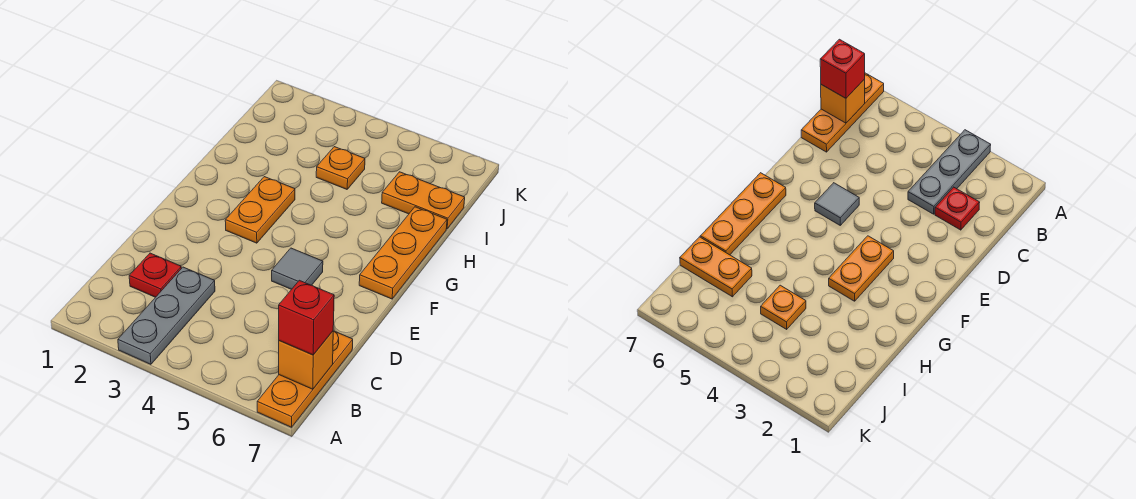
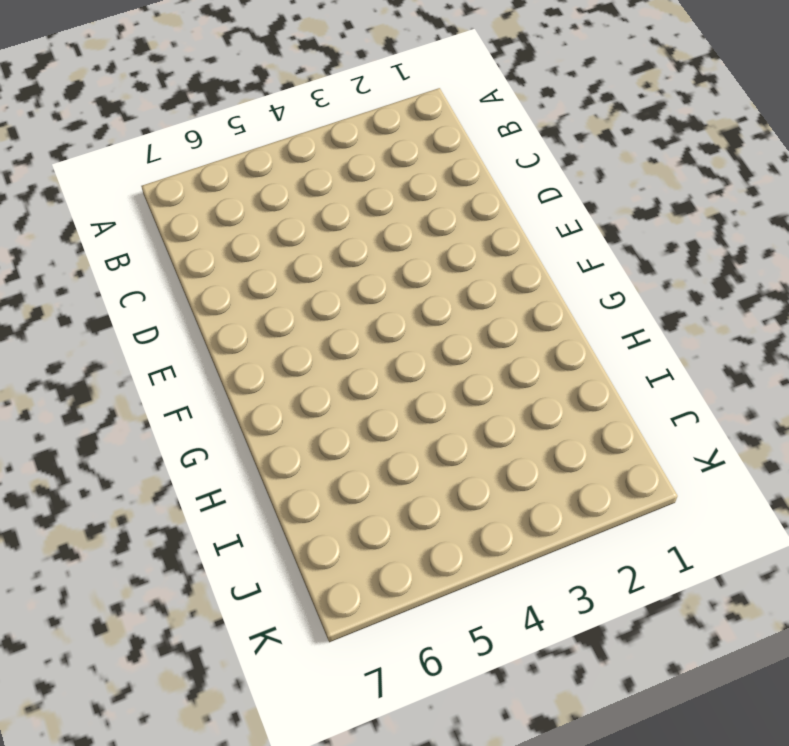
none -> grey 1x3 plate [118,267,215,364]
none -> orange 1x3 plate [257,331,353,427]

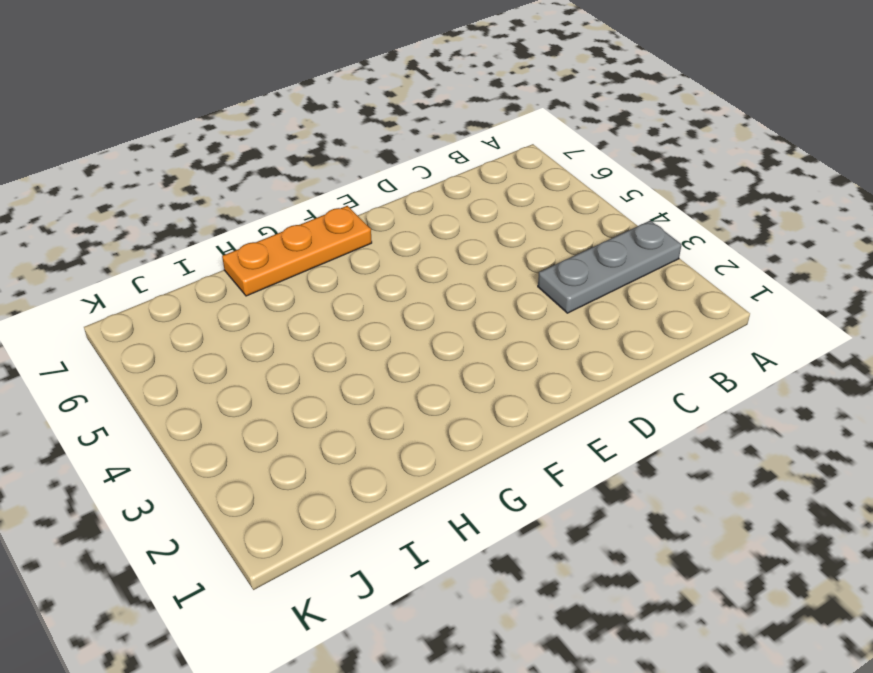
none -> orange 1x3 plate [257,331,353,427]
none -> red 1x1 plate [129,253,181,297]

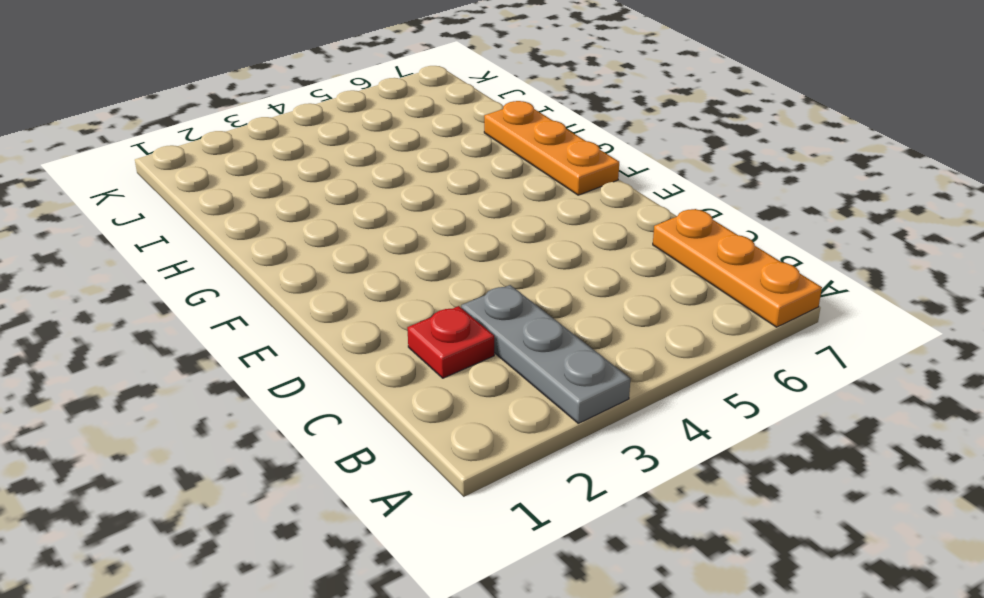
none -> grey 1x1 tile [272,248,323,289]
none -> orange 1x2 plate [225,177,295,243]

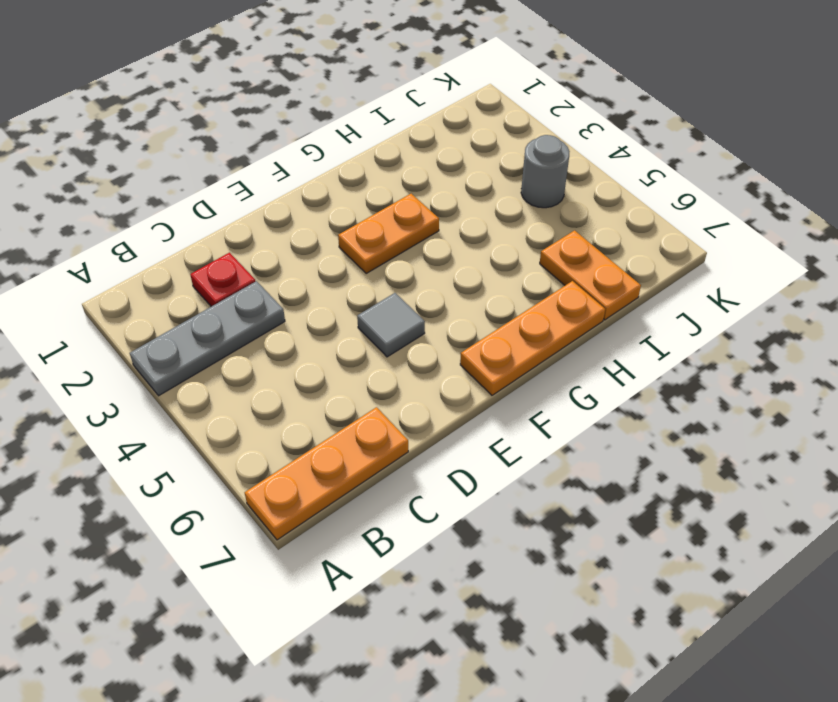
grey 1x1 round brick [521,135,570,208] -> none
none -> orange 1x1 plate [316,147,365,189]
none -> orange 1x1 brick [279,331,333,389]

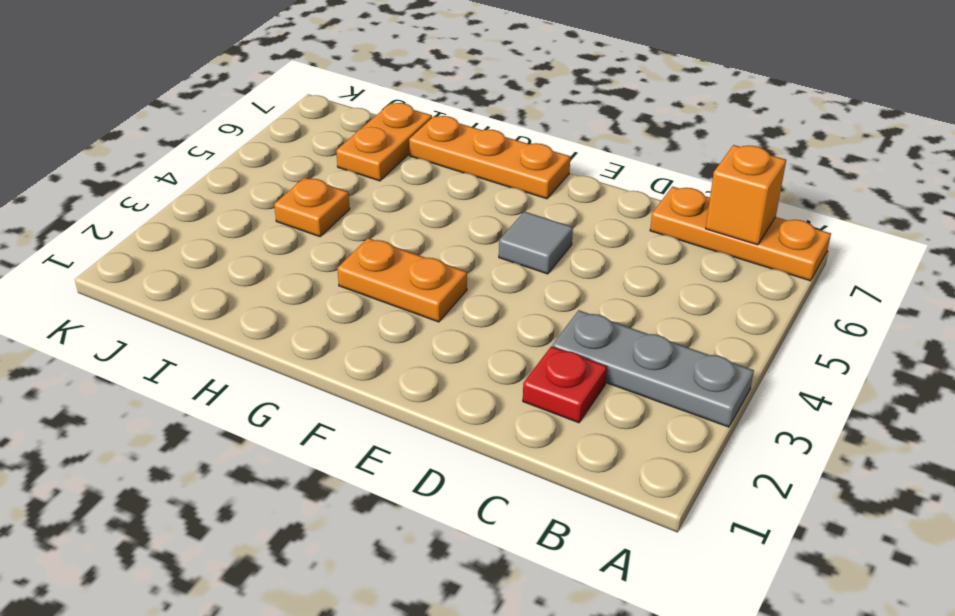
none -> red 1x1 brick [279,280,334,355]

